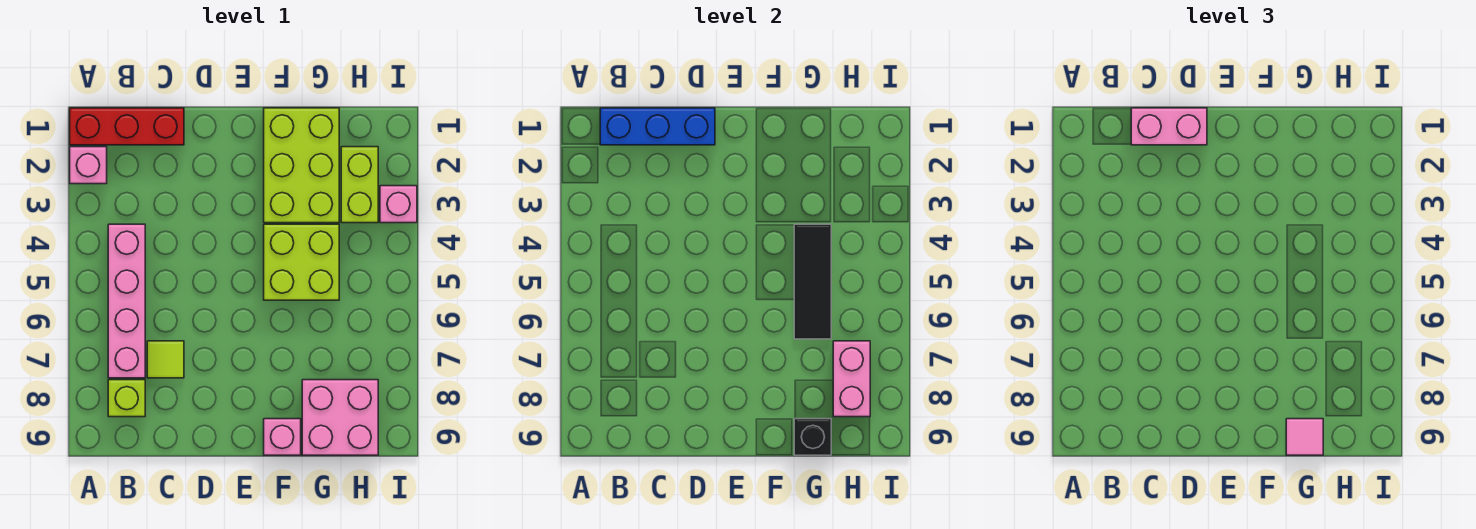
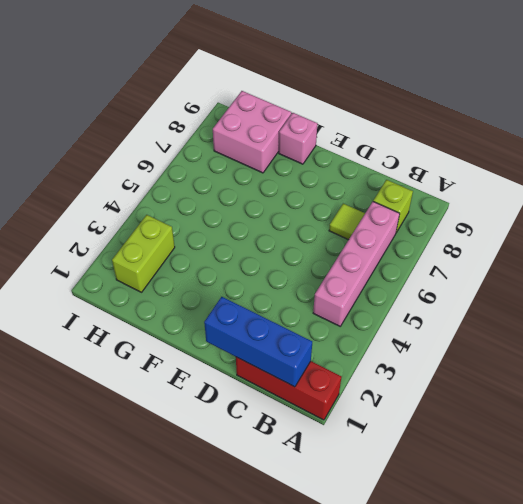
none -> pink 1x1 brick [70,147,107,184]
none -> lime 2x3 brick [264,108,339,223]
none -> lime 2x2 brick [264,224,339,300]

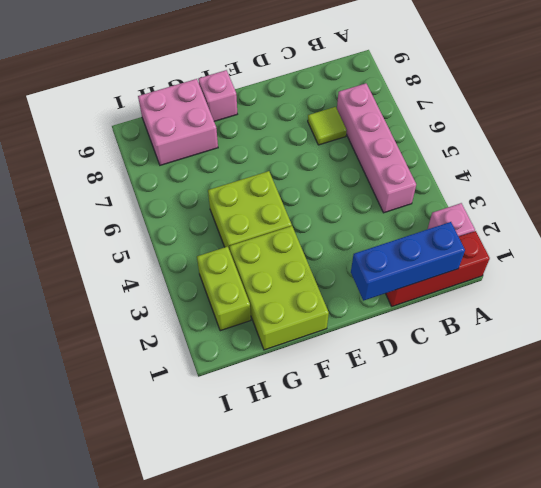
none -> lime 1x1 brick [108,380,145,417]
none -> pink 1x1 brick [380,186,417,223]
none -> black 1x3 tile [794,224,831,339]

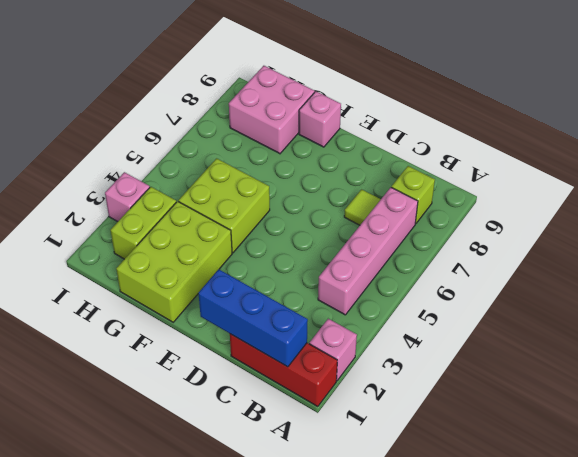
none -> black 1x3 tile [794,224,831,339]
none -> black 1x1 brick [794,419,831,455]
none -> pink 1x2 brick [833,341,870,417]

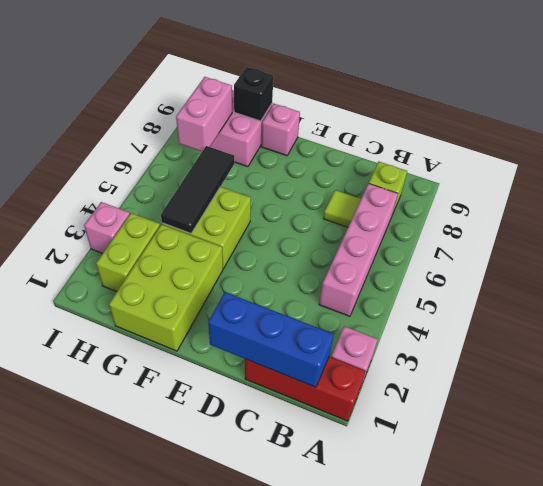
none -> pink 1x2 brick [1131,108,1207,145]
none -> pink 1x1 tile [1286,419,1323,455]

